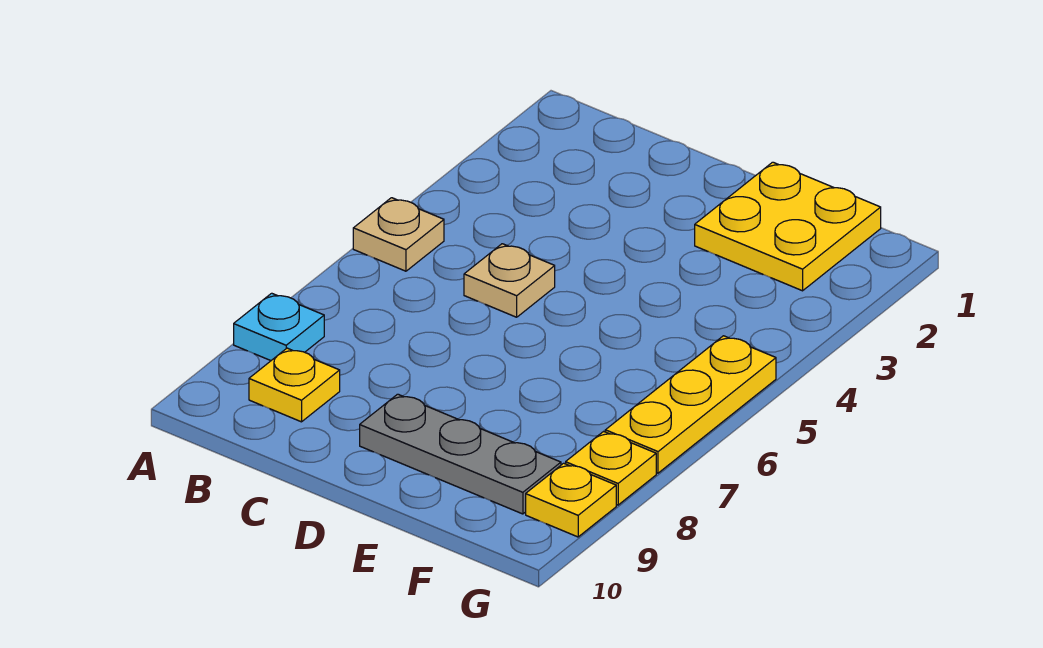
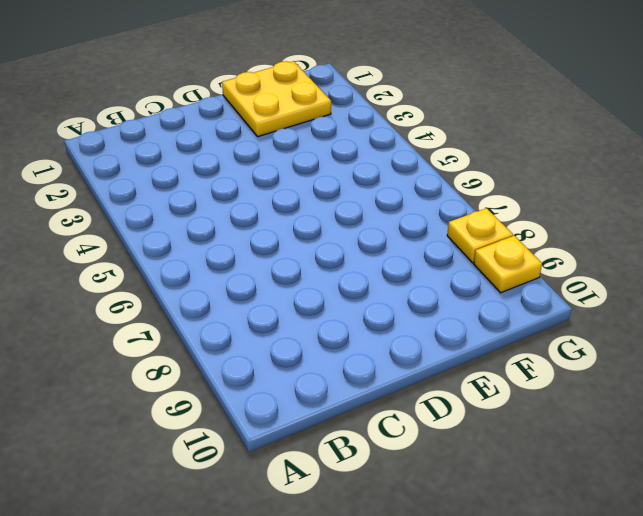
none -> tan 1x1 plate [353,198,444,271]
none -> cyan 1x1 plate [234,293,324,361]

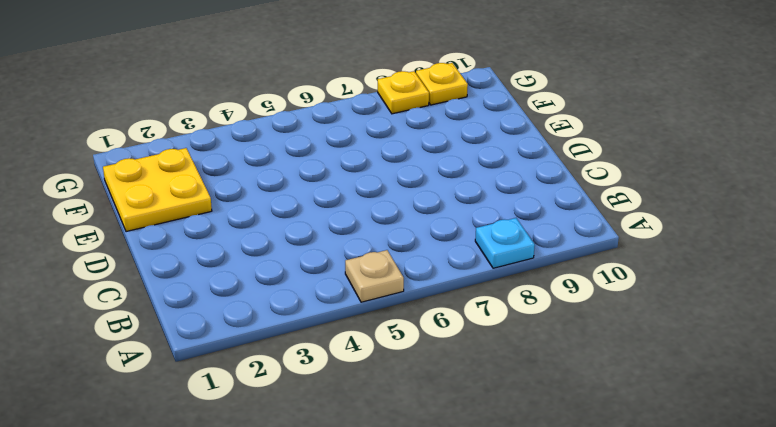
none -> yellow 1x1 plate [249,348,340,422]
none -> tan 1x1 plate [464,244,555,317]

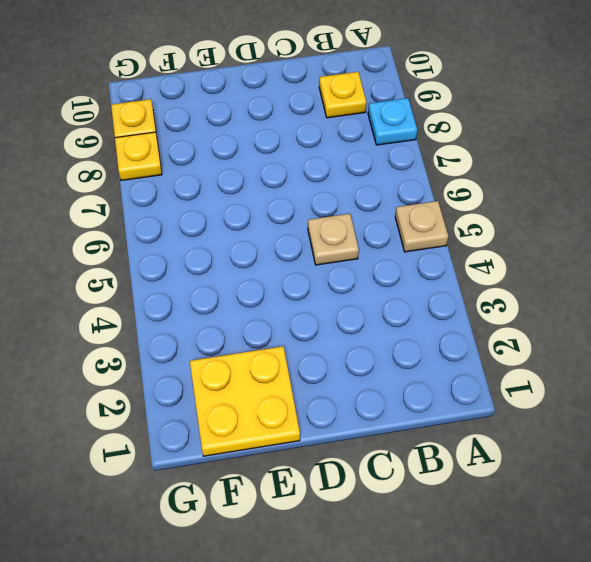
none -> grey 1x3 plate [360,394,561,514]
none -> yellow 1x3 plate [605,336,776,473]

